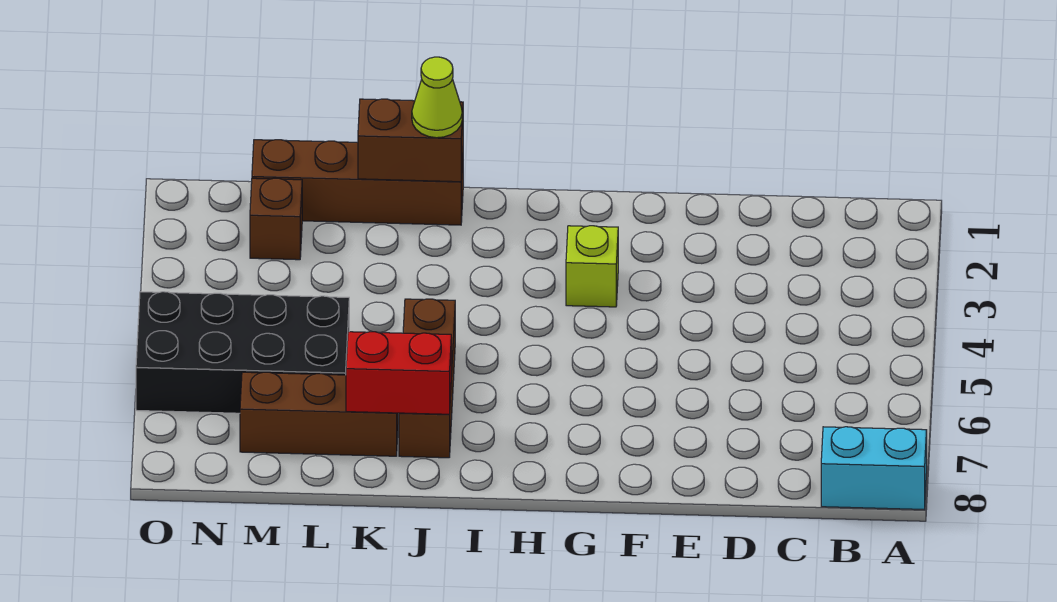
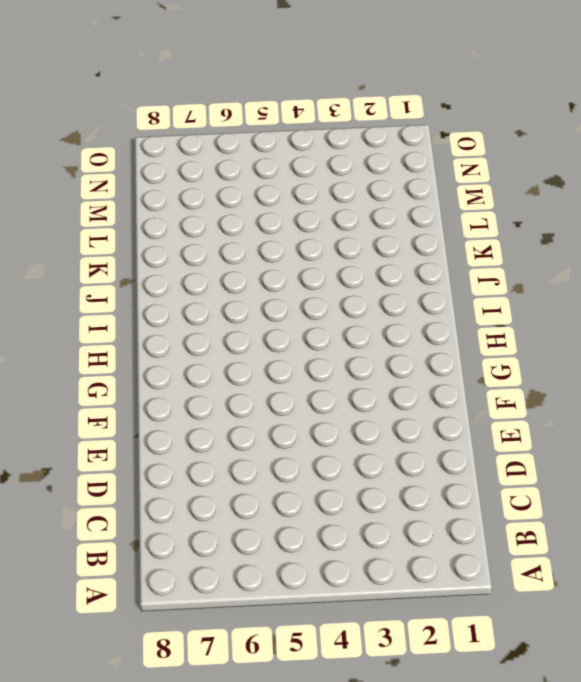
none -> cyan 1x2 brick [821,427,927,509]
none -> lime 1x1 brick [566,226,618,307]

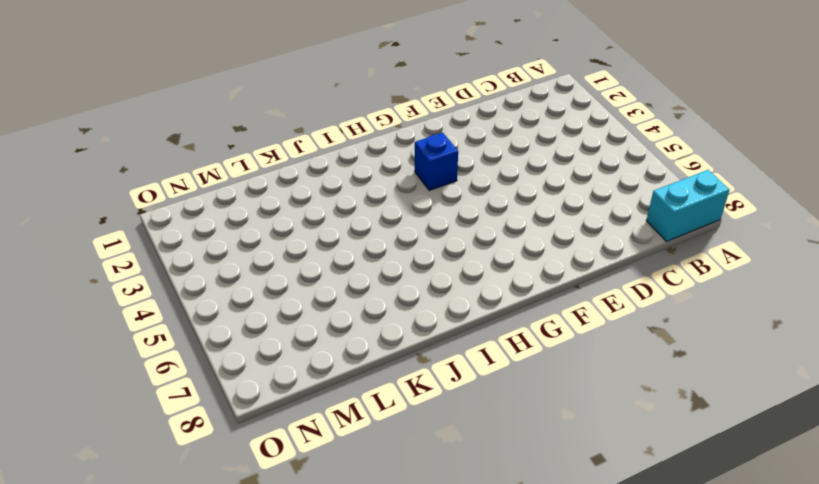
blue 1x1 brick [415,133,458,190] -> lime 1x1 brick [566,226,618,307]
none -> brown 1x4 brick [252,140,463,225]
none -> brown 1x3 brick [399,299,455,458]

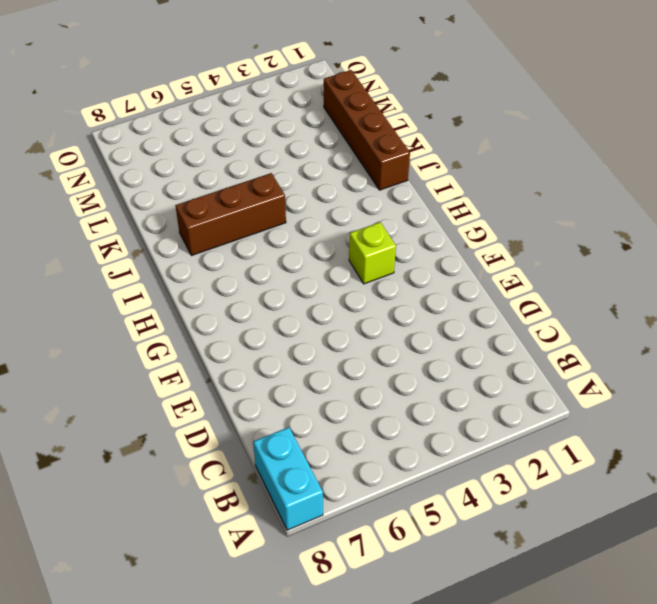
none -> brown 1x3 brick [240,372,398,456]
none -> black 2x4 brick [136,292,349,413]

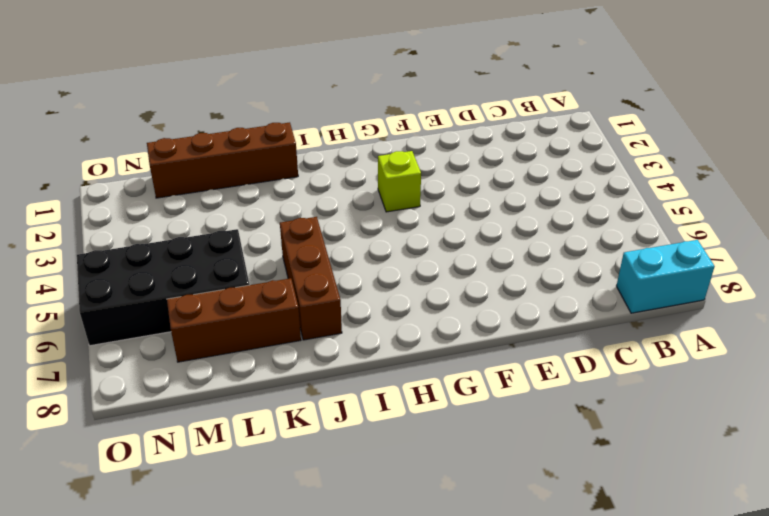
none -> brown 1x1 brick [250,178,302,260]
none -> brown 1x2 brick [358,99,463,182]

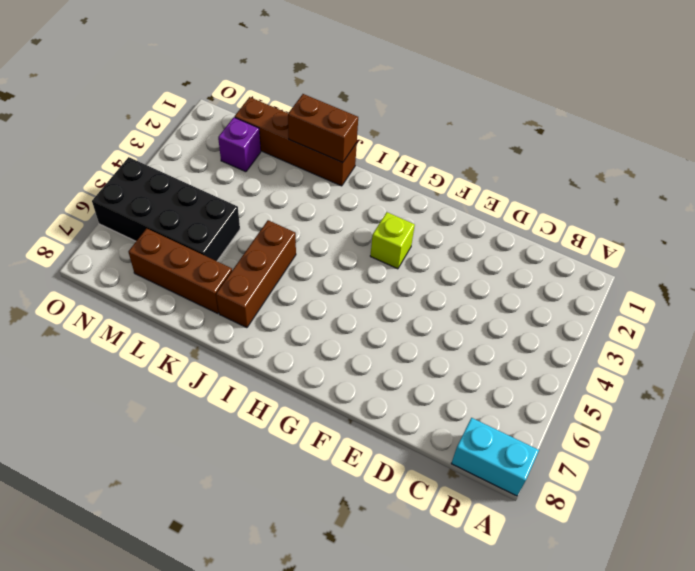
purple 1x1 brick [218,117,261,172] -> brown 1x1 brick [250,178,302,260]
none -> red 1x2 brick [346,332,451,414]
none -> lime 1x1 cone [412,57,462,138]

